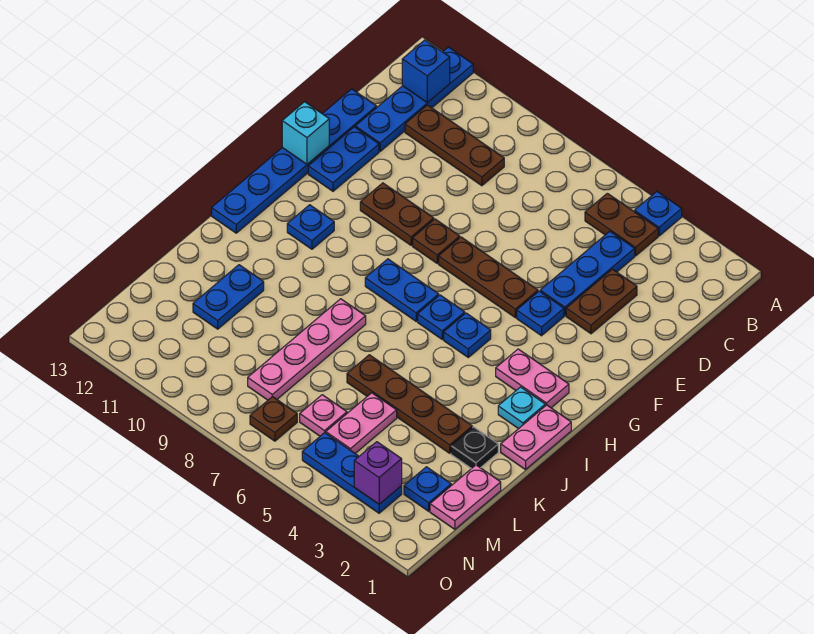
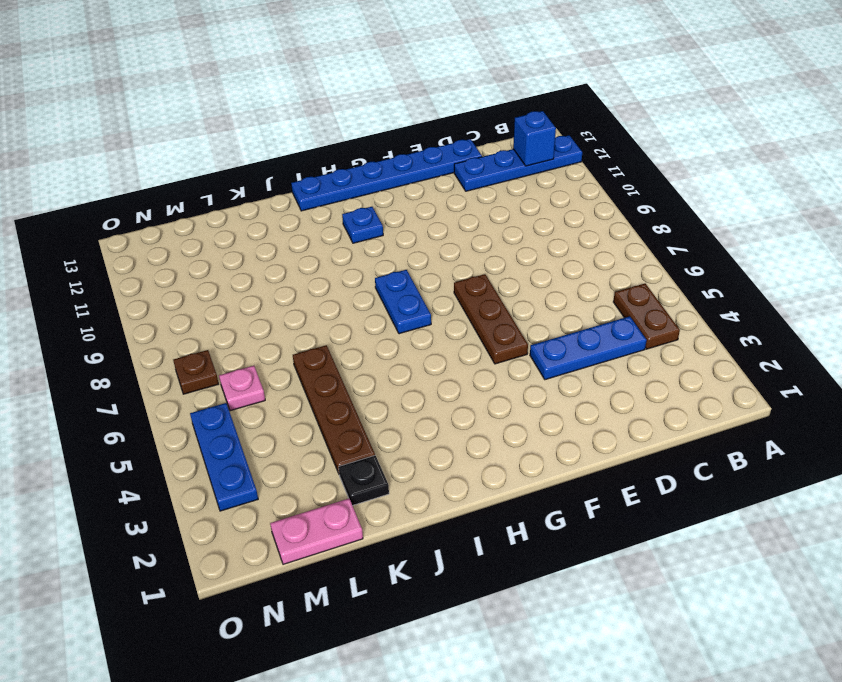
none -> blue 1x1 plate [635,192,682,236]
none -> brown 1x3 plate [405,105,504,186]
none -> brown 1x2 plate [566,269,637,334]
none -> blue 1x2 plate [308,127,379,191]

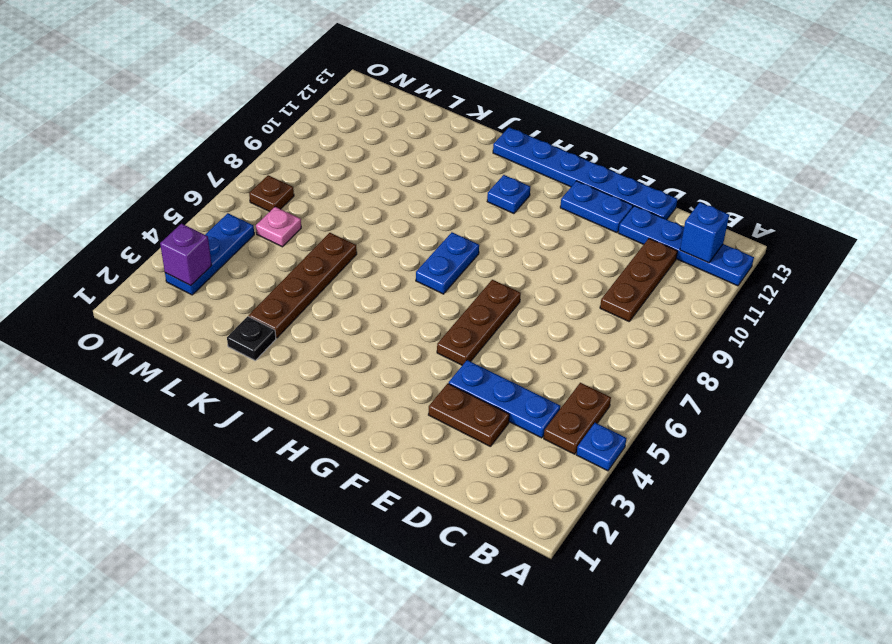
none -> blue 1x1 plate [517,291,564,336]
none -> brown 1x1 plate [413,219,460,263]
none -> brown 1x2 plate [360,183,434,245]
none -> pink 1x2 plate [496,349,569,408]

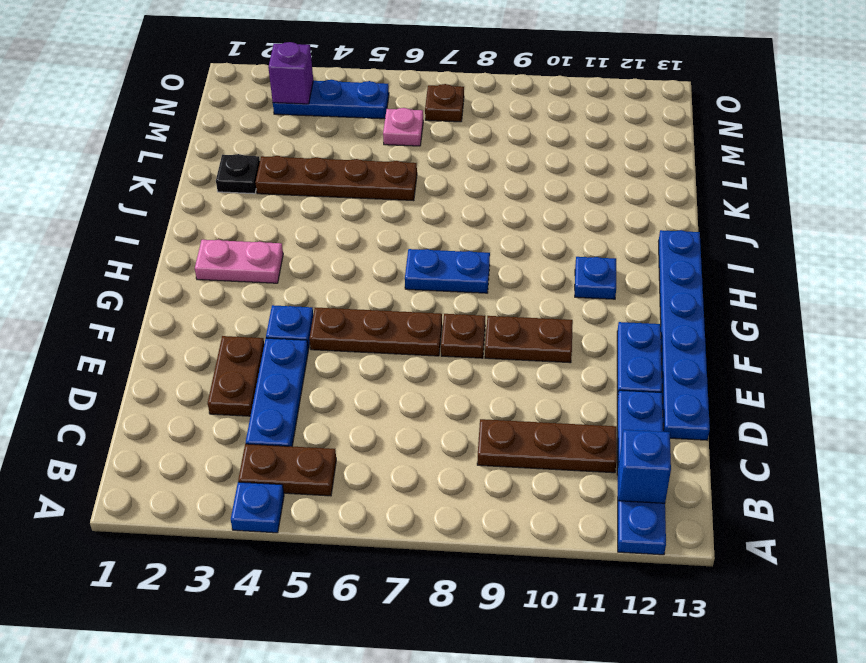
none -> blue 1x1 plate [444,313,491,357]
none -> blue 1x1 plate [418,295,465,339]
none -> pink 1x2 plate [501,405,571,470]
none -> cyan 1x1 plate [498,387,545,429]

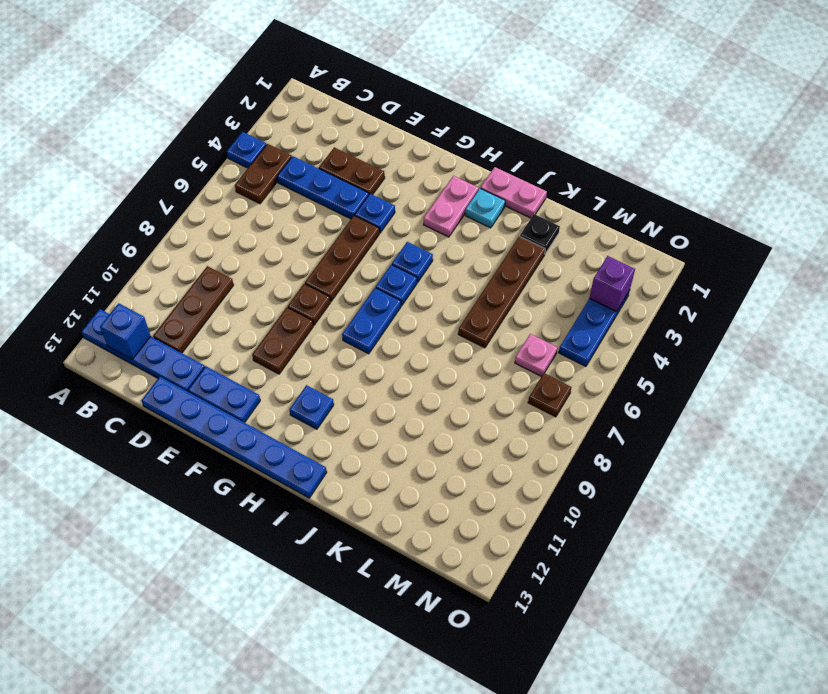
none -> pink 1x4 plate [248,299,366,400]
none -> blue 1x2 plate [193,265,264,329]
none -> pink 1x2 plate [430,465,501,529]
none -> pink 1x2 plate [326,393,397,453]

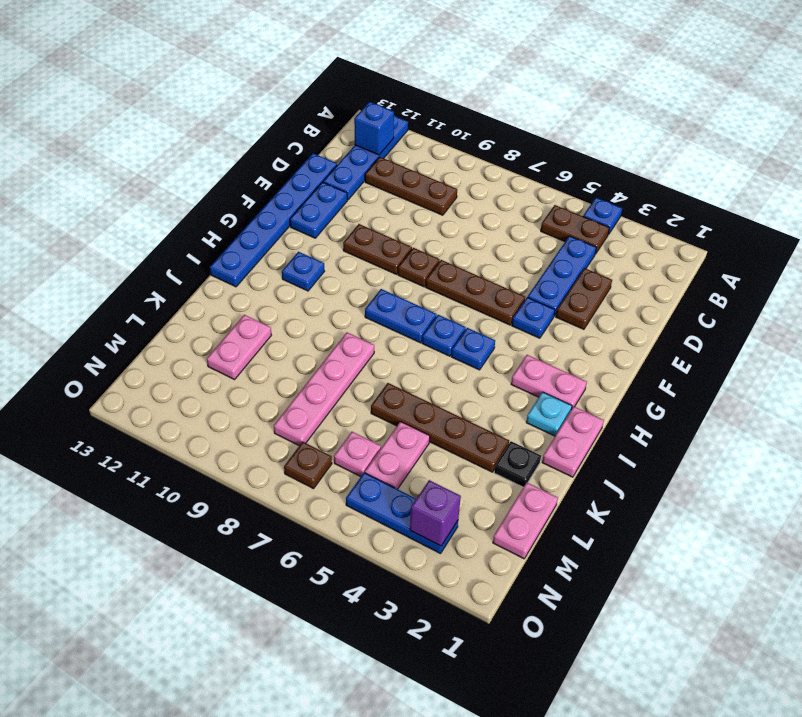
pink 1x2 plate [207,315,271,380] -> blue 1x2 plate [193,265,264,329]
none -> blue 1x1 plate [404,467,451,511]
none -> cyan 1x1 brick [282,102,329,164]

